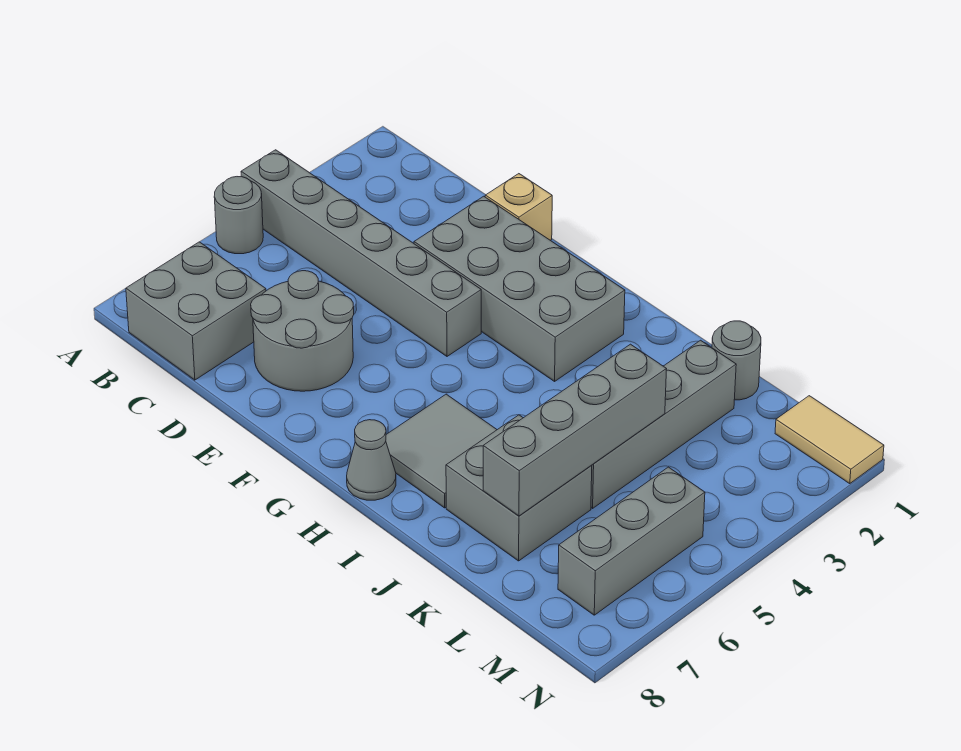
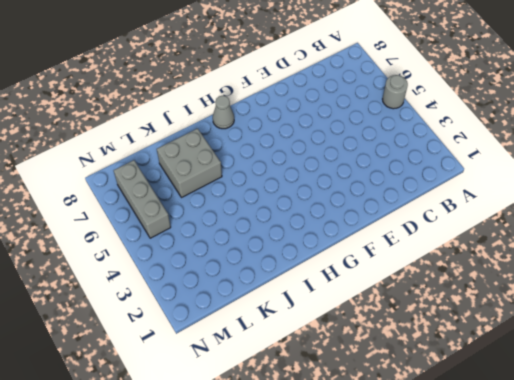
none -> grey 1x6 brick [241,150,481,356]
none -> grey 2x2 brick [126,242,266,380]
none -> grey 2x2 round brick [251,271,354,391]

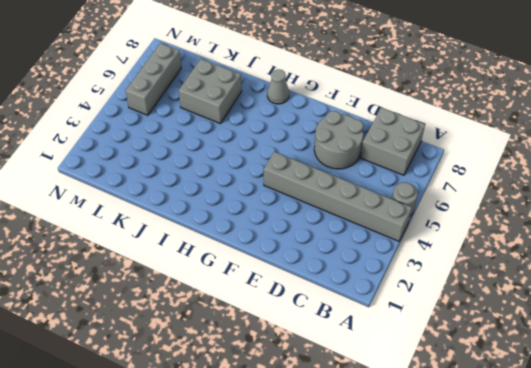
none -> tan 1x1 brick [485,174,552,240]
none -> grey 2x4 brick [414,196,625,381]
none -> grey 2x2 tile [386,394,497,508]

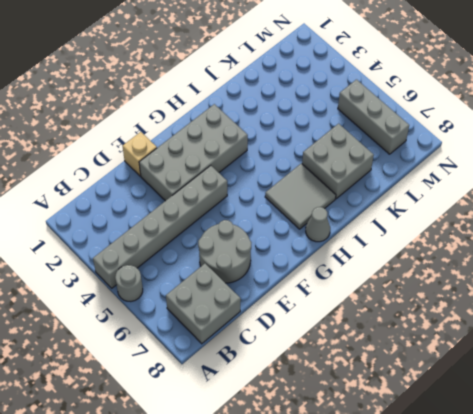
none -> grey 1x1 round brick [712,321,761,400]
none -> grey 1x4 brick [591,340,736,508]
none -> tan 1x2 tile [775,396,884,483]

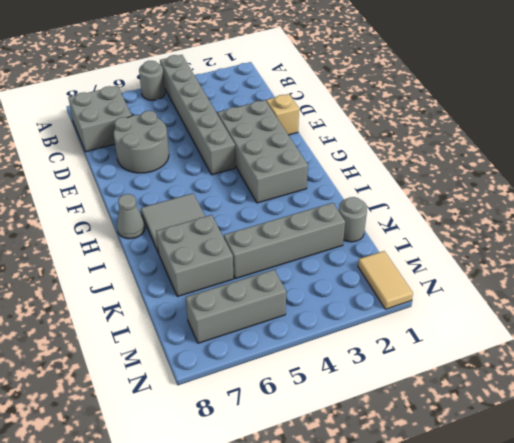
none -> grey 1x4 brick [483,344,666,516]

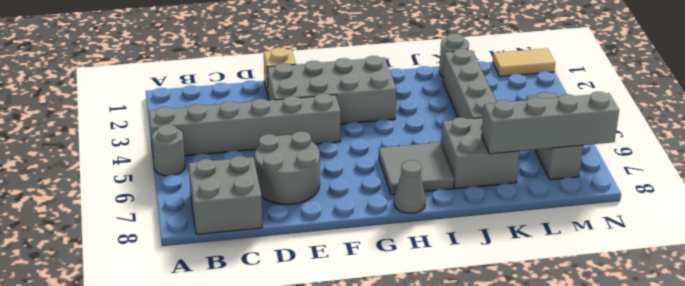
grey 1x4 brick [482,92,619,154] -> grey 1x4 brick turned to [483,344,666,516]

